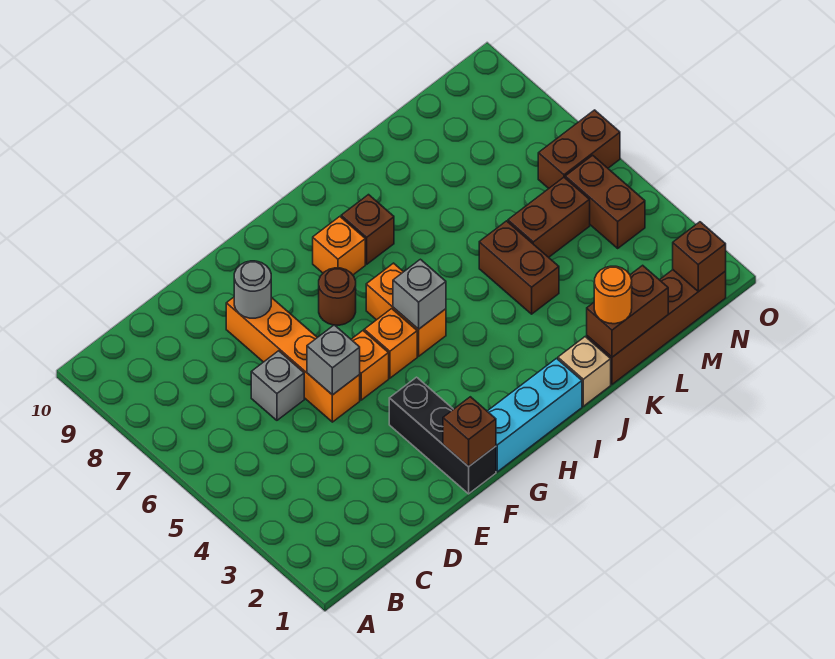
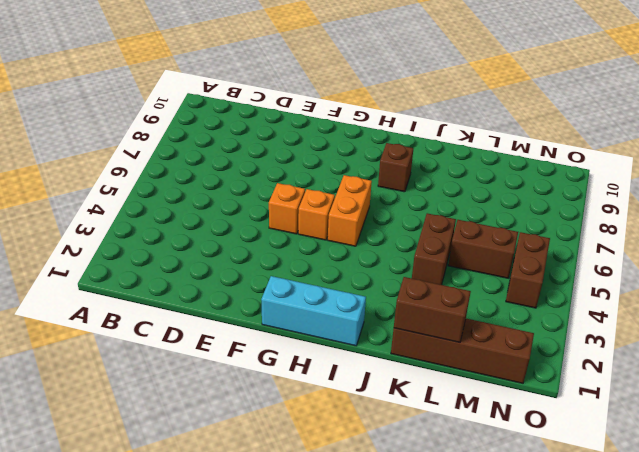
none -> grey 1x1 brick [251,351,304,420]
none -> orange 1x4 brick [226,297,360,422]
none -> black 1x3 brick [389,377,496,494]

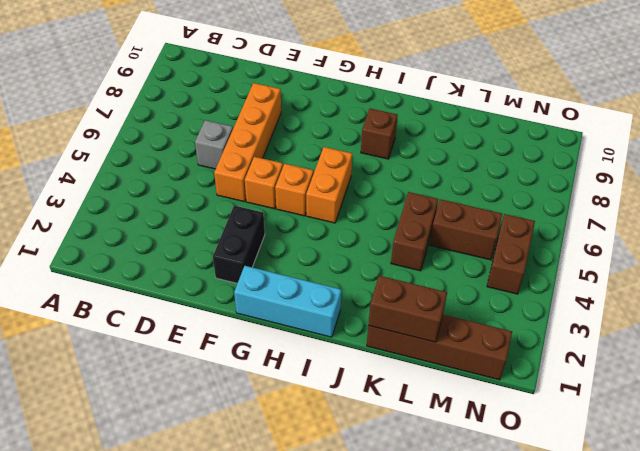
black 1x2 brick [213,206,265,283] -> black 1x3 brick [389,377,496,494]
none -> brown 1x1 round brick [319,268,356,325]
none -> orange 1x1 brick [313,217,365,275]
none -> tan 1x1 brick [558,337,611,406]

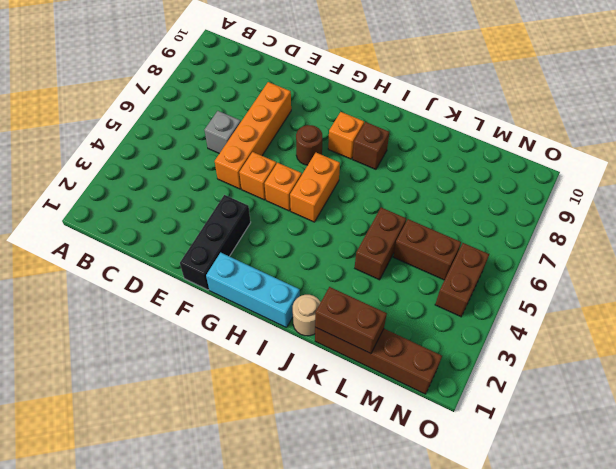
tan 1x1 round brick [293,295,321,336] -> tan 1x1 brick [558,337,611,406]
none -> brown 1x2 brick [538,110,620,188]
none -> grey 1x1 brick [307,325,360,395]
none -> grey 1x1 round brick [234,261,271,318]

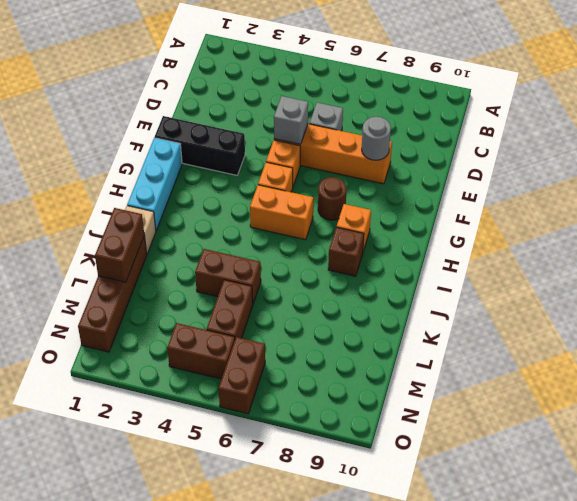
none -> brown 1x1 brick [443,397,496,467]
none -> grey 1x1 brick [393,259,446,329]
none -> brown 1x1 brick [673,222,726,291]

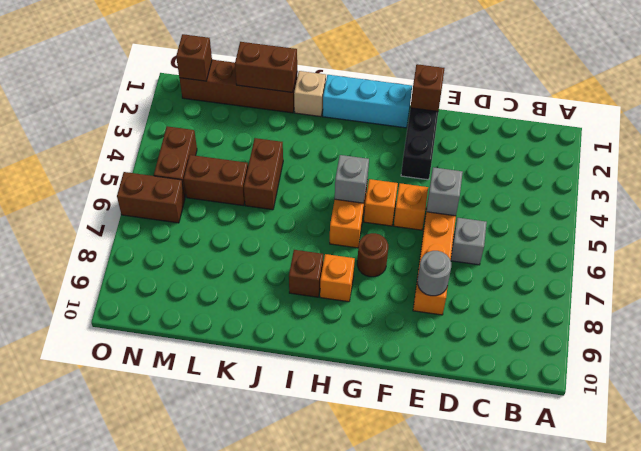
none -> orange 1x1 round brick [594,266,632,324]

